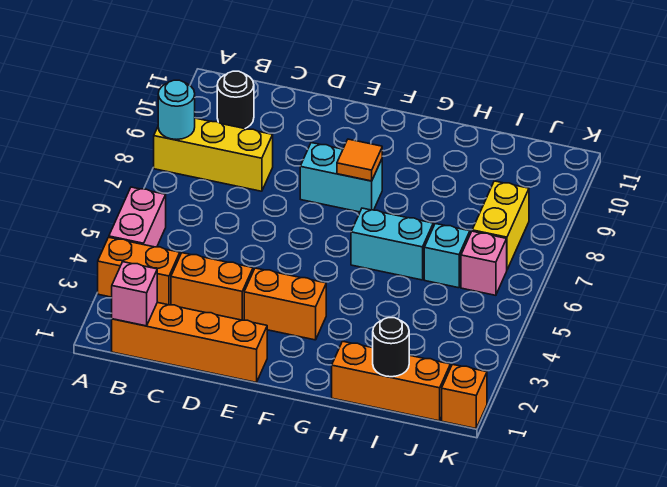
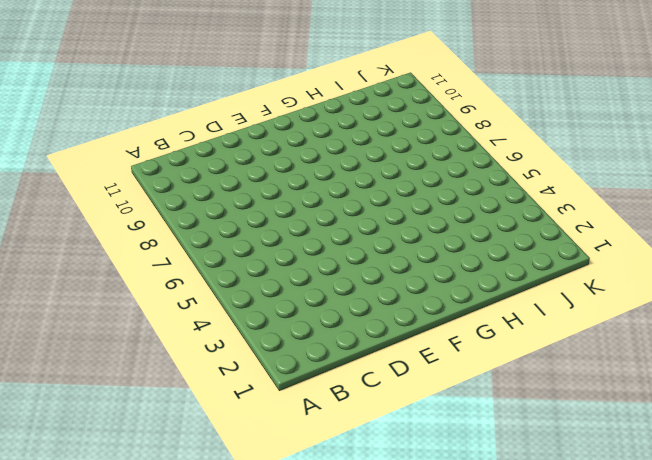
none -> orange 1x2 brick [98,237,180,305]
none -> pink 1x2 brick [109,187,166,247]
none -> yellow 1x3 brick [154,118,273,191]

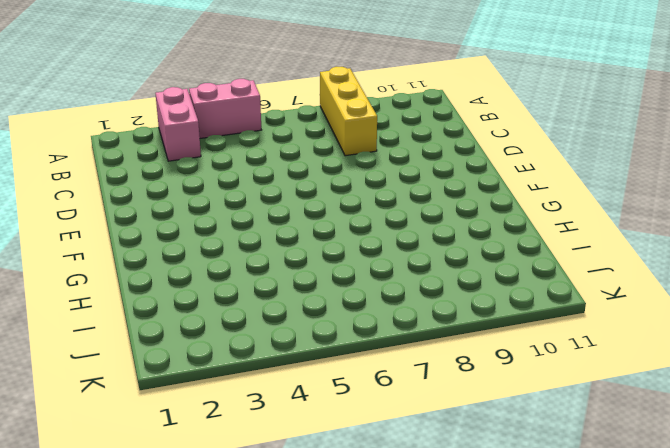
pink 1x2 brick [155,87,201,161] -> orange 1x2 brick [98,237,180,305]
none -> orange 1x4 brick [112,302,267,382]
none -> black 1x1 round brick [217,71,254,129]
none -> orange 1x2 brick [171,253,253,320]

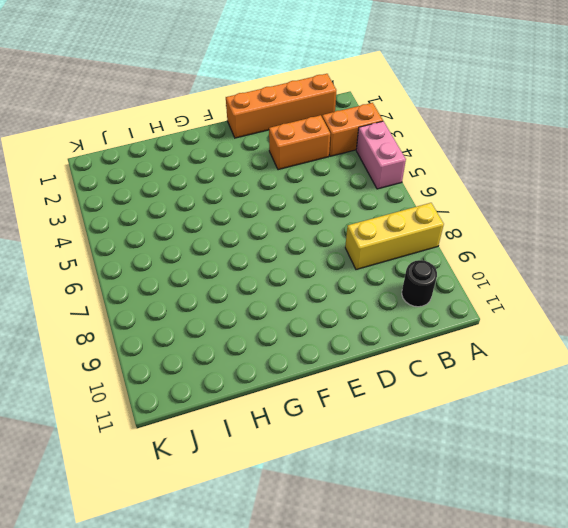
none -> orange 1x2 brick [244,268,326,340]
none -> cyan 1x2 brick [300,143,382,212]
none -> cyan 1x2 brick [351,208,433,280]

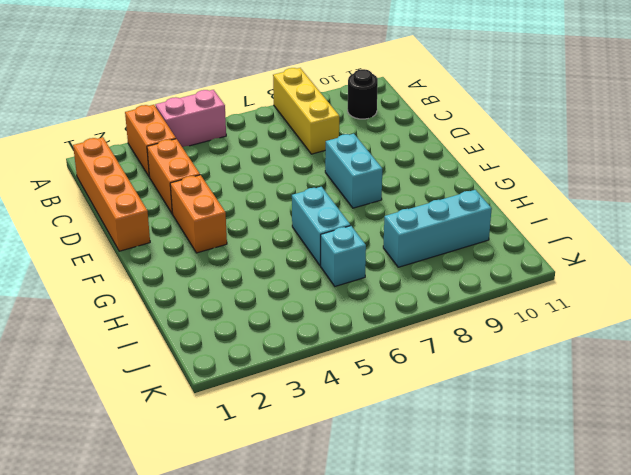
cyan 1x3 brick [383,190,492,267] -> none
none -> orange 1x3 brick [332,341,450,421]
none -> pink 1x1 brick [461,231,507,295]
none -> yellow 1x2 brick [472,181,529,270]

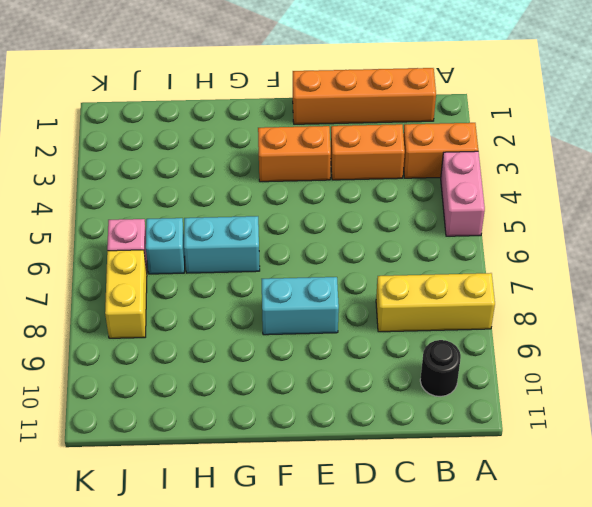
none -> orange 1x3 brick [332,341,450,421]
none -> orange 1x1 brick [442,364,487,429]
none -> cyan 1x1 round brick [158,80,195,139]

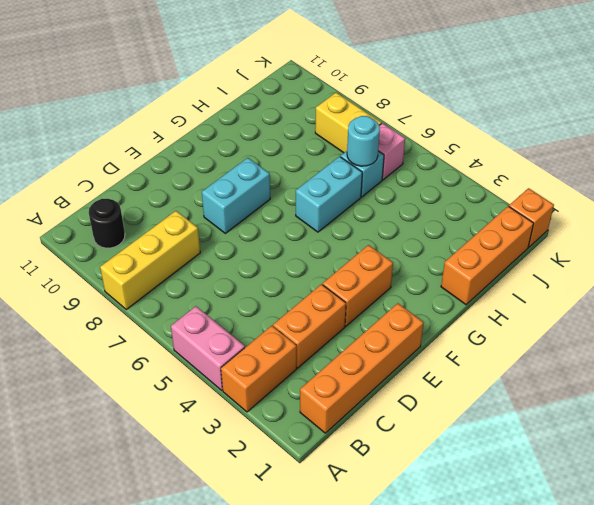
cyan 1x1 round brick [347,116,380,166] -> cyan 1x1 round brick moved to [158,80,195,139]
none -> pink 1x1 brick [112,262,157,326]
none -> orange 1x1 tile [337,139,382,181]
none -> black 1x1 round brick [373,318,409,377]

